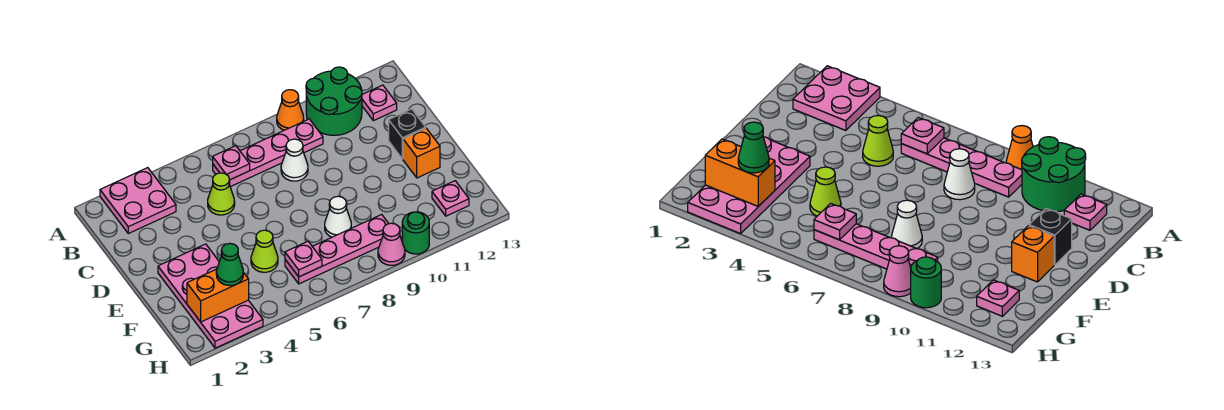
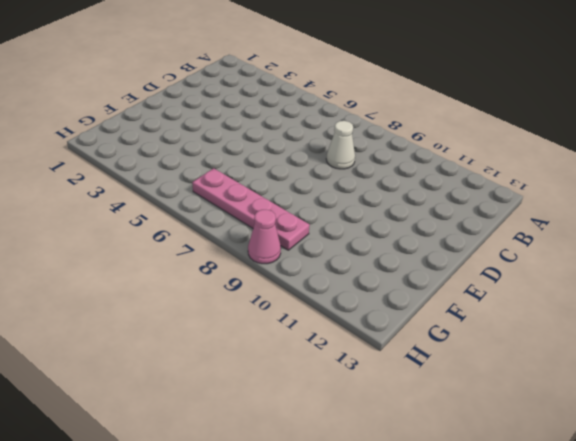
none -> pink 2x2 plate [100,168,176,233]
none -> orange 1x1 cone [277,90,304,130]
none -> green 2x2 round brick [306,67,362,135]

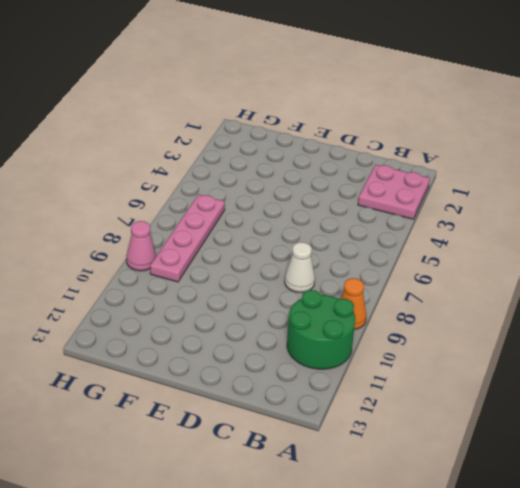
none -> pink 1x4 plate [213,119,323,187]
none -> pink 1x1 plate [362,85,397,121]
none -> lime 1x1 cone [208,173,235,215]

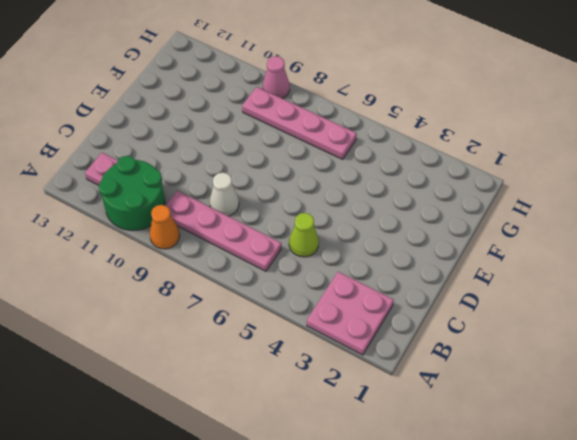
none -> black 1x1 brick [389,109,426,159]
none -> pink 2x4 plate [158,244,263,348]
none -> orange 1x1 brick [403,128,440,178]

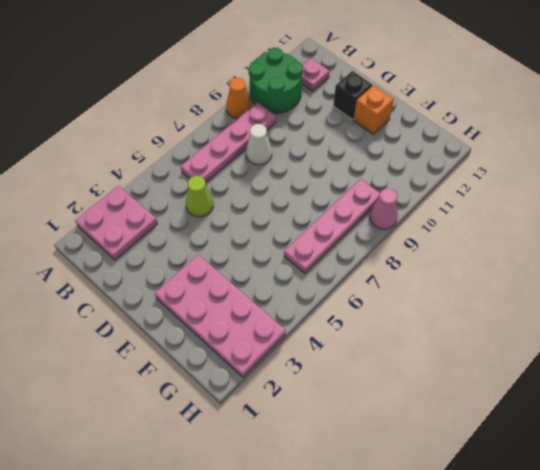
none -> lime 1x1 cone [251,230,278,272]
none -> white 1x1 cone [325,196,351,237]
none -> pink 1x1 plate [432,181,469,216]

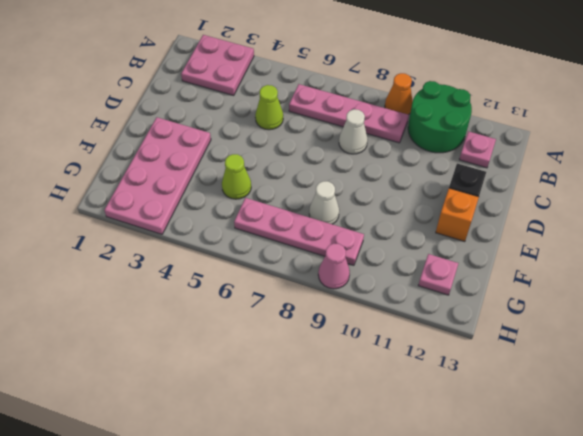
none -> green 1x1 round brick [402,212,429,254]
none -> pink 1x1 plate [213,146,250,180]
none -> orange 1x2 brick [187,269,249,322]

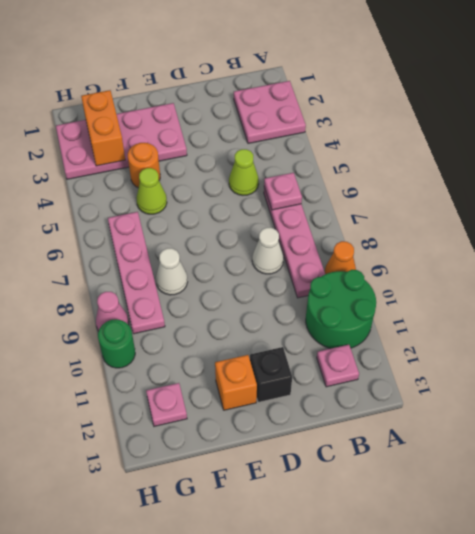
orange 1x1 round brick [128,143,160,188] -> none
none -> pink 1x1 plate [285,241,322,277]
none -> green 1x1 cone [216,243,243,285]

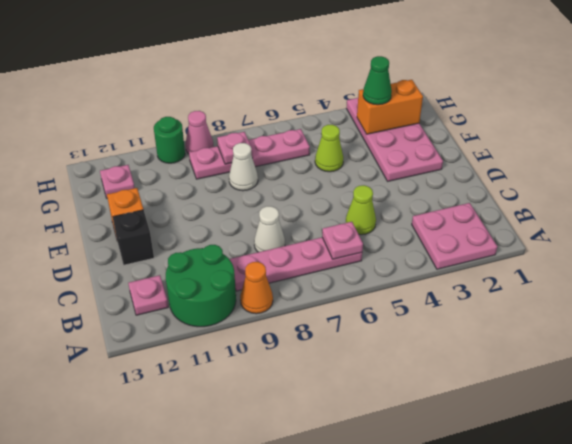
pink 1x1 plate [217,132,253,164] -> pink 1x1 plate moved to [285,241,322,277]

